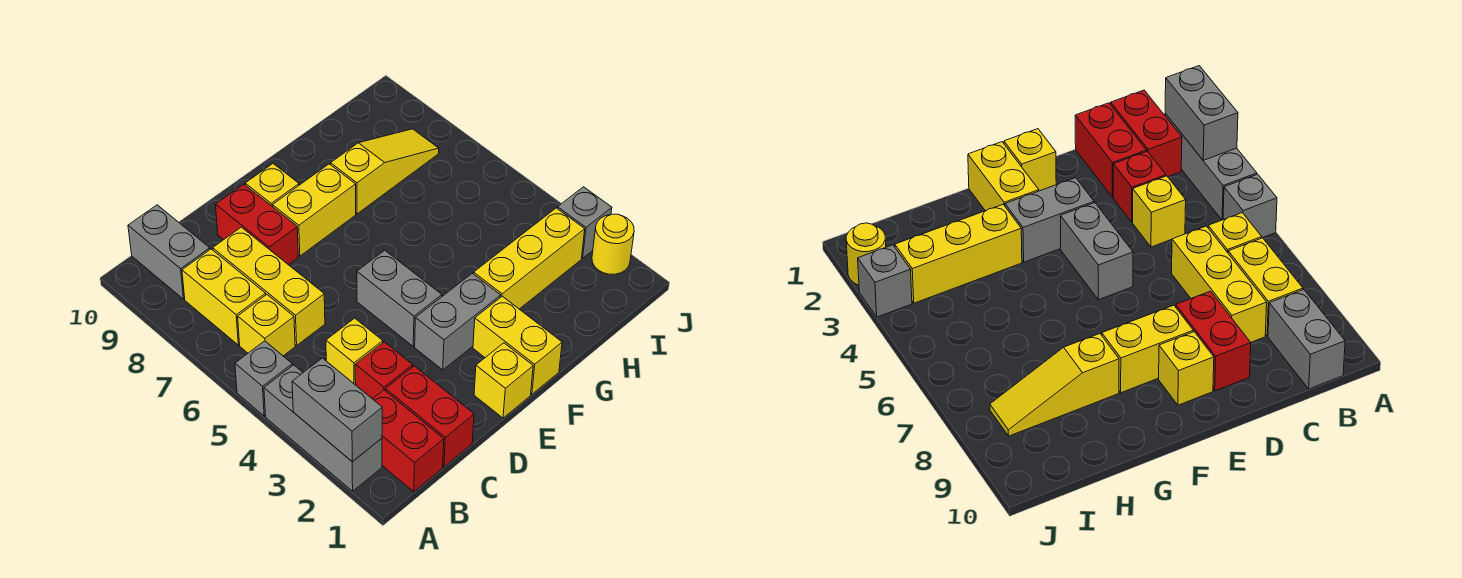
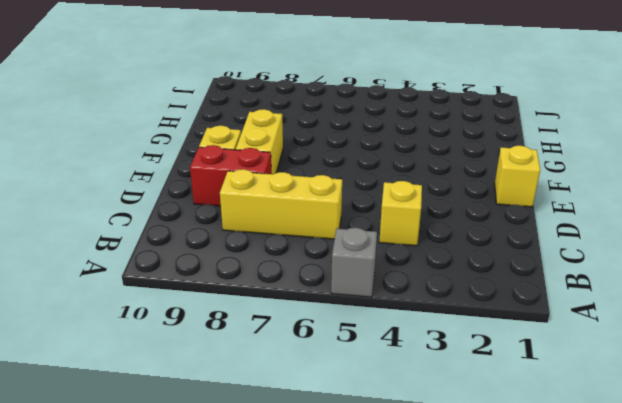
none -> grey 1x3 brick [264,365,382,491]
none -> red 1x2 brick [373,390,444,492]
none -> yellow 1x1 brick [238,295,295,356]

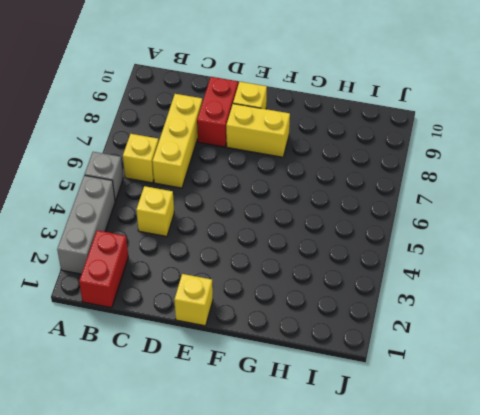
none -> yellow 1x2 brick [182,249,266,345]
none -> grey 1x2 brick [128,205,210,299]
none -> red 1x2 brick [385,366,474,467]

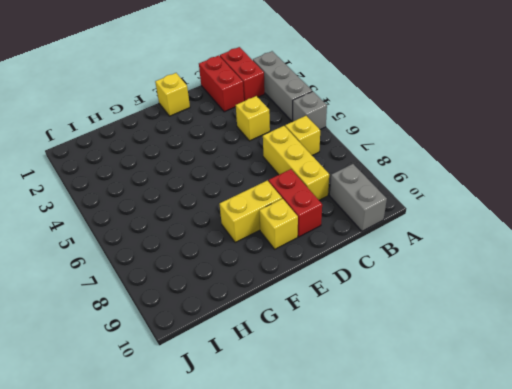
none -> yellow 1x2 brick [182,249,266,345]
none -> red 1x1 brick [355,342,413,399]
none -> grey 1x2 brick [415,273,501,370]

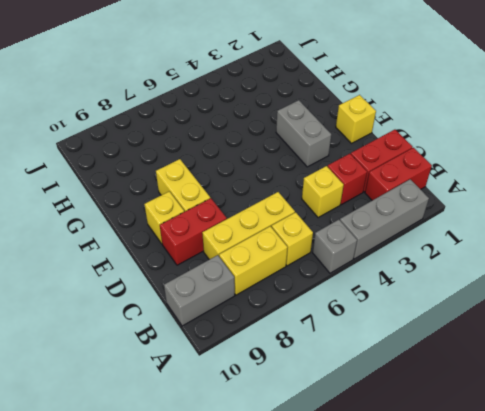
none -> grey 1x2 brick [357,250,442,346]
none -> yellow 1x2 brick [473,296,562,394]
none -> yellow 1x3 brick [474,208,585,309]

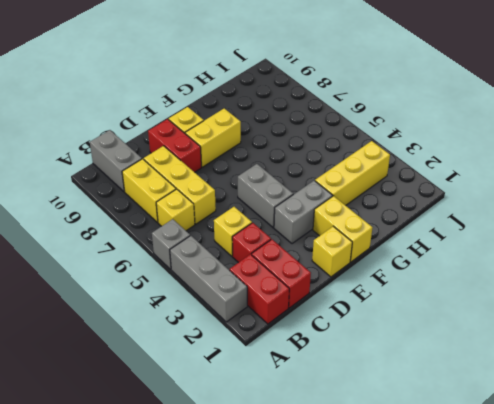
none -> yellow 1x3 slope [331,129,439,214]
none -> yellow 1x1 round brick [592,214,634,274]
none -> grey 1x1 brick [557,187,612,258]

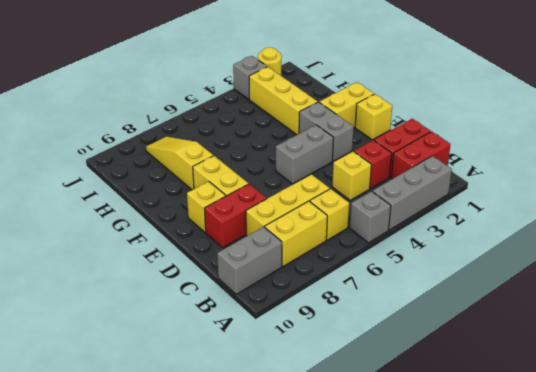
none -> grey 1x2 brick [292,358,382,462]

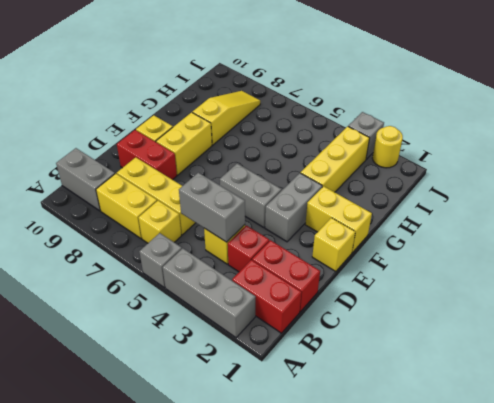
grey 1x2 brick [179,173,245,242] -> grey 1x2 brick moved to [292,358,382,462]

